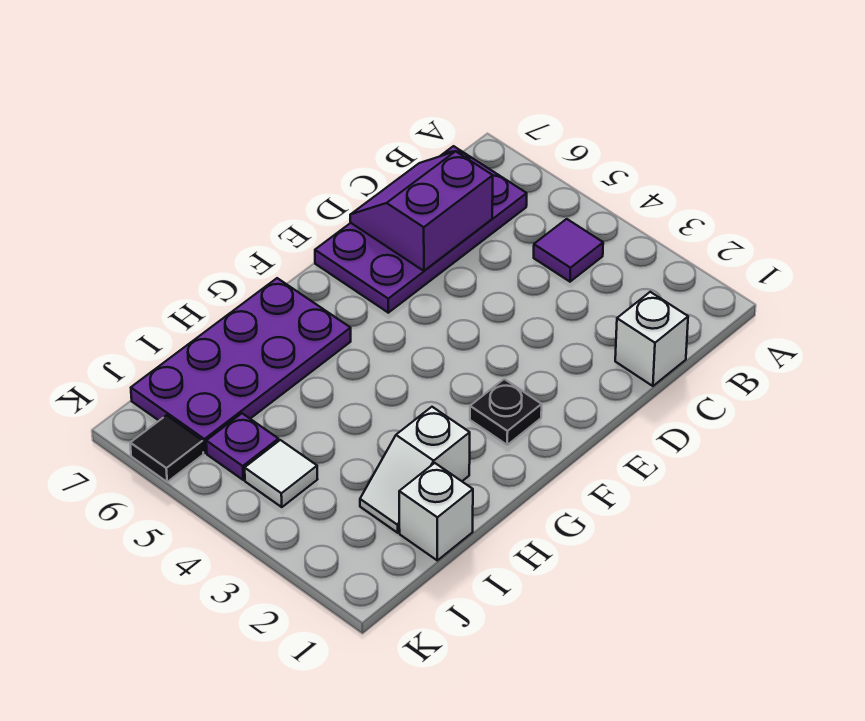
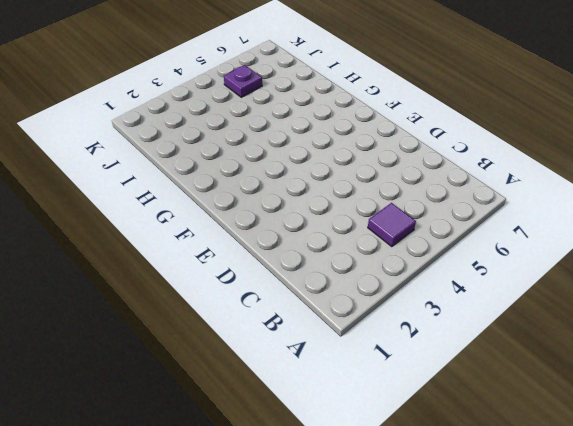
none -> purple 2x4 plate [315,146,527,313]
none -> white 1x1 brick [615,292,688,386]

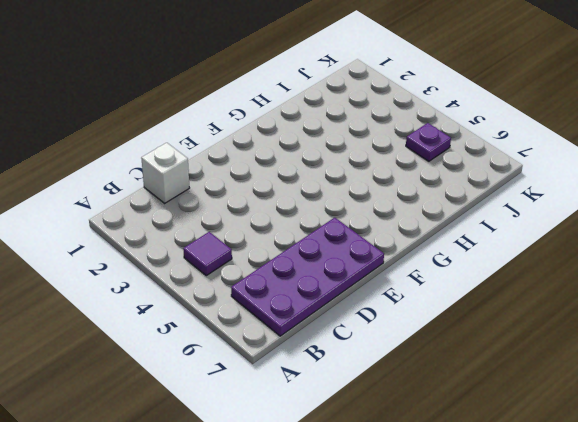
none -> black 1x1 plate [470,379,542,445]
none -> purple 2x4 plate [131,278,351,453]

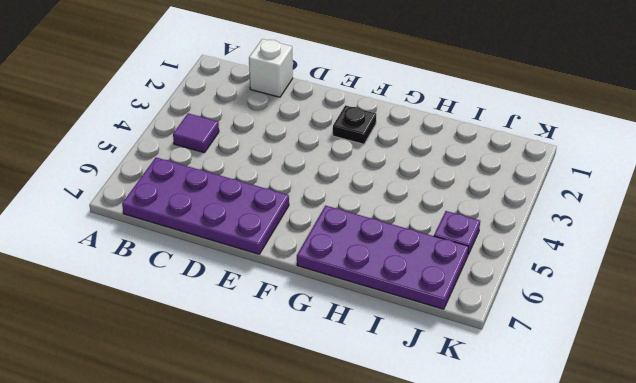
none -> white 1x2 slope [360,407,470,533]
none -> white 1x1 brick [399,463,473,560]

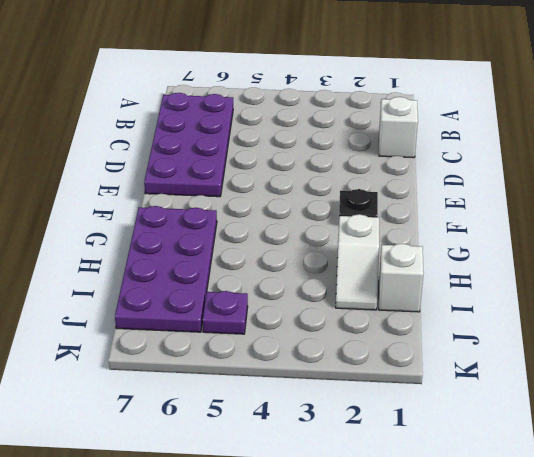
none -> purple 1x1 tile [534,219,603,282]
none -> white 1x1 tile [245,440,318,507]

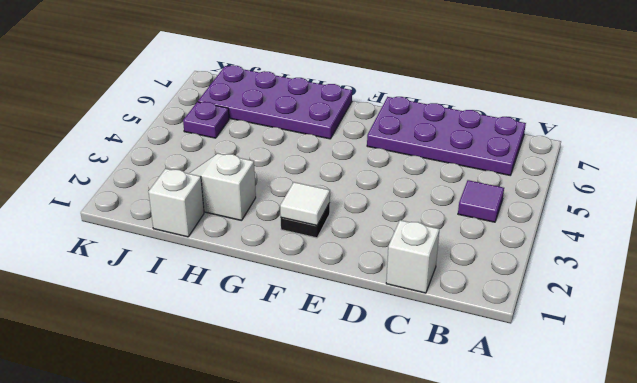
white 1x1 tile [280,182,330,226] -> white 1x1 tile moved to [245,440,318,507]
none -> black 1x1 tile [130,415,203,482]
none -> purple 2x2 slope [350,151,493,271]

